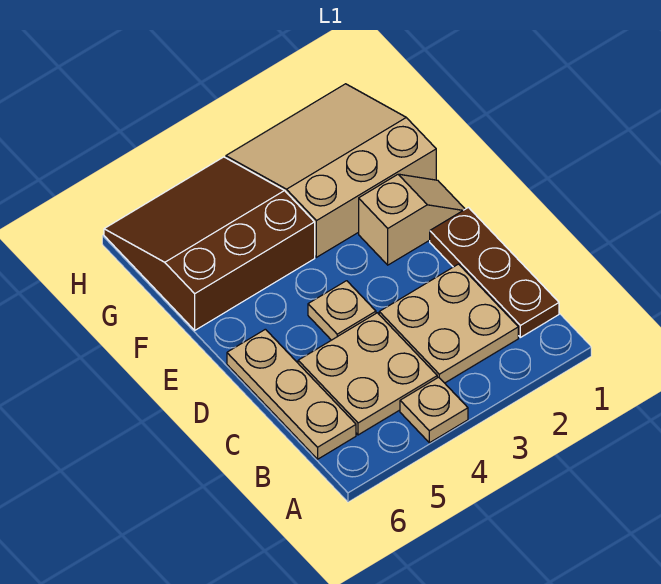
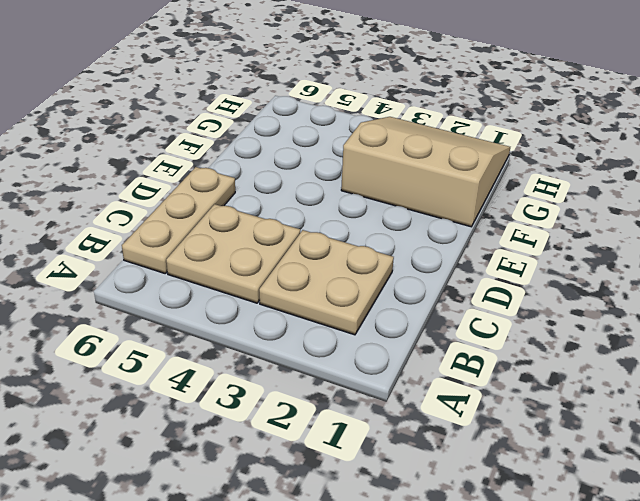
none -> tan 1x1 plate [400,377,468,443]
none -> brown 1x3 plate [430,208,559,337]

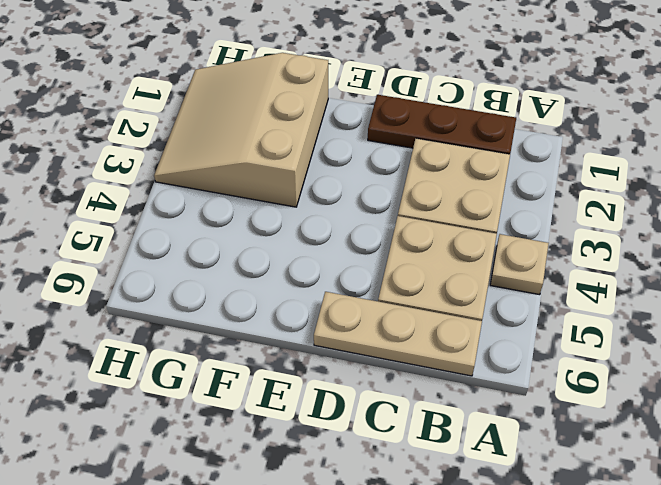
none -> tan 1x1 plate [308,281,376,340]
none -> tan 1x2 slope [359,174,465,265]

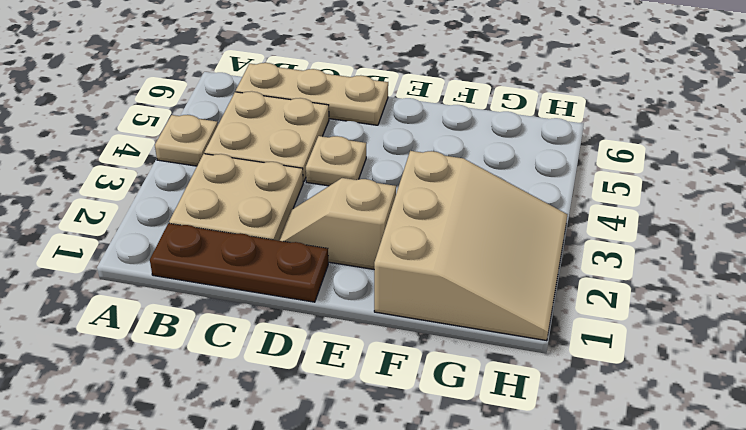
tan 1x2 slope [279,178,396,269] -> tan 1x2 slope turned to [359,174,465,265]
none -> brown 3x3 slope [104,157,315,330]

